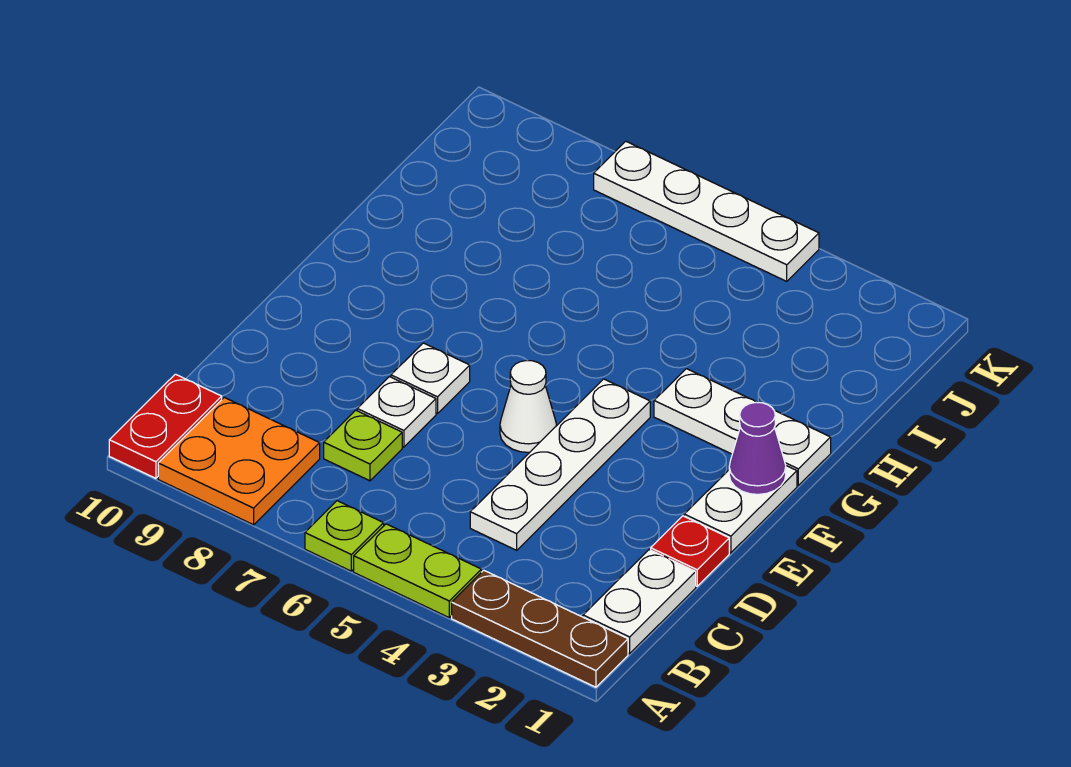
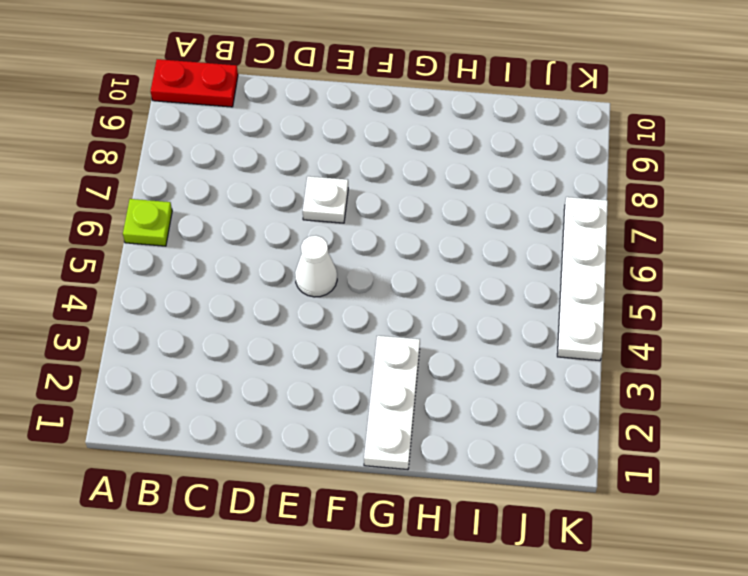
none -> brown 1x3 plate [452,570,628,687]
none -> lime 1x2 plate [354,524,481,617]
none -> orange 2x2 plate [158,397,320,525]

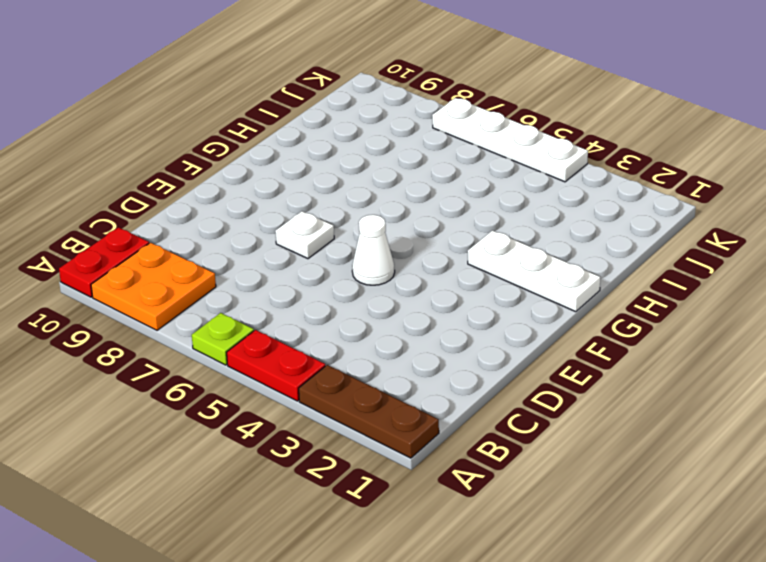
red 1x2 plate [227,330,325,401] -> lime 1x2 plate [354,524,481,617]
none -> white 1x2 plate [583,550,696,654]
none -> white 1x4 plate [470,379,650,550]
none -> lime 1x1 plate [324,410,402,481]

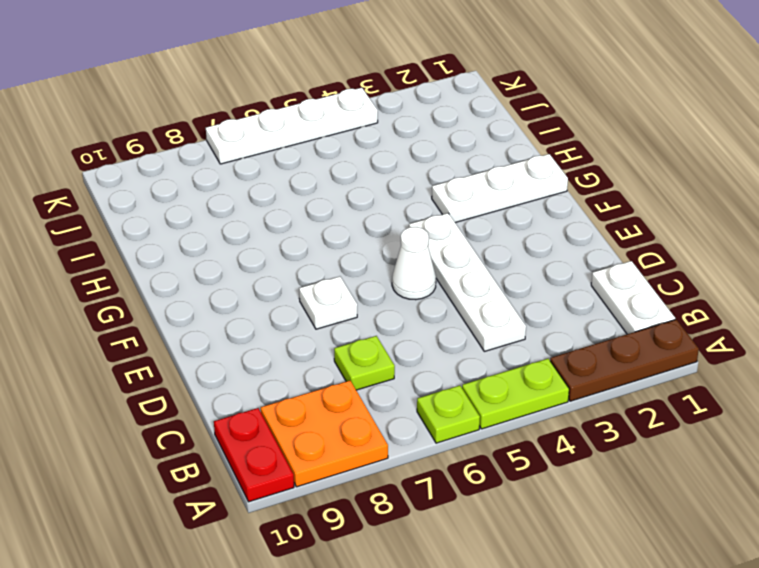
none -> red 1x1 plate [651,516,729,586]
none -> white 1x1 plate [357,377,436,447]
none -> white 1x2 plate [684,466,797,553]

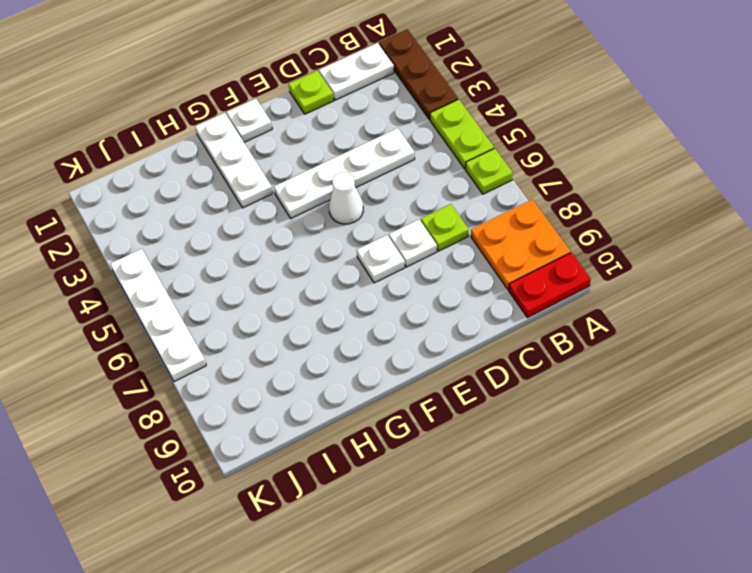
lime 1x1 plate [289,71,334,114] -> red 1x1 plate [651,516,729,586]
white 1x1 plate [227,99,272,142] -> white 1x2 plate [684,466,797,553]
none -> purple 1x1 cone [729,402,786,494]

